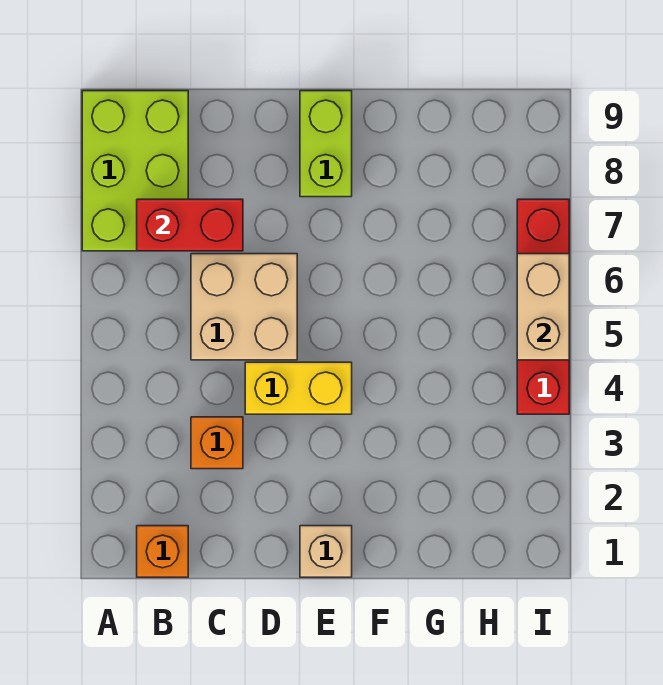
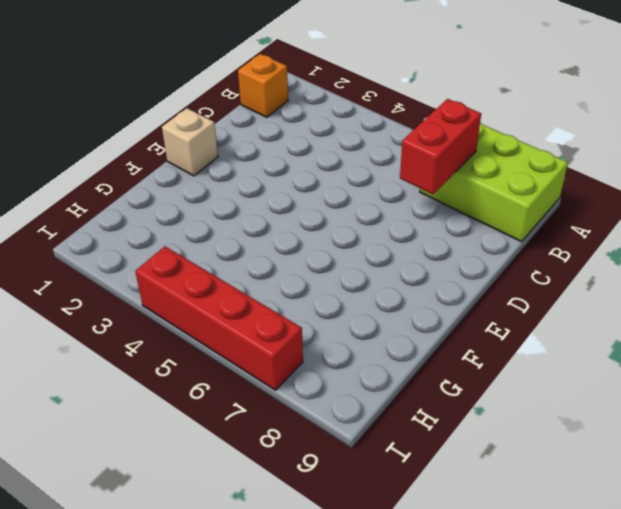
none -> orange 1x1 brick [191,417,243,469]
none -> tan 2x2 brick [191,254,297,360]

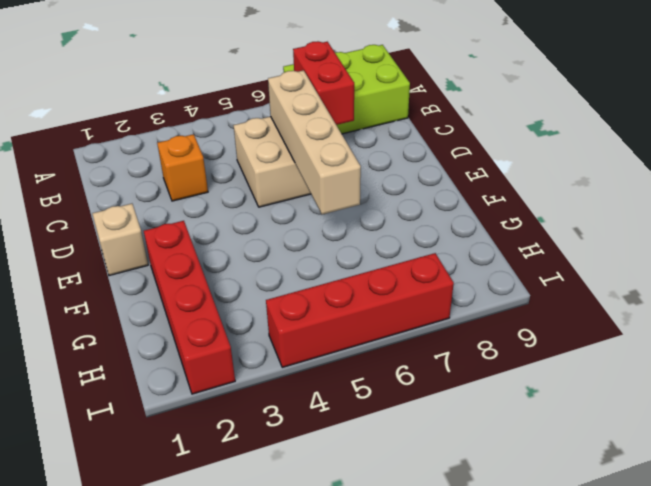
tan 1x4 brick [268,70,361,214] -> none
red 1x4 brick [144,221,235,394] -> none
none -> orange 1x1 brick [137,526,188,577]
none -> yellow 1x2 brick [245,362,352,414]

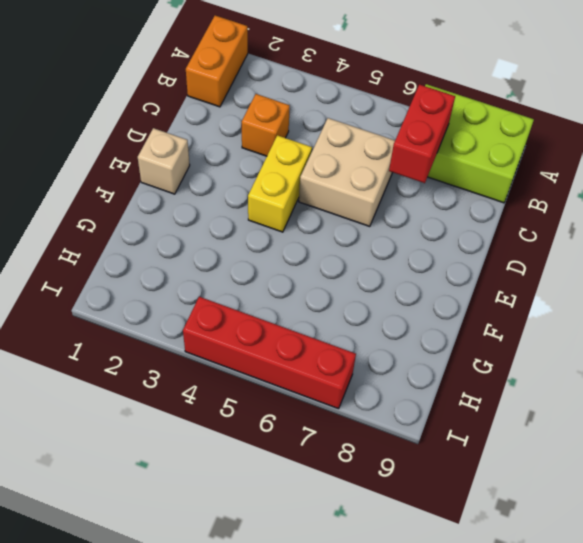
orange 1x2 brick [186,16,248,107] -> orange 1x1 brick [137,526,188,577]
none -> lime 1x2 brick [300,91,352,197]
none -> tan 1x2 brick [517,254,569,360]

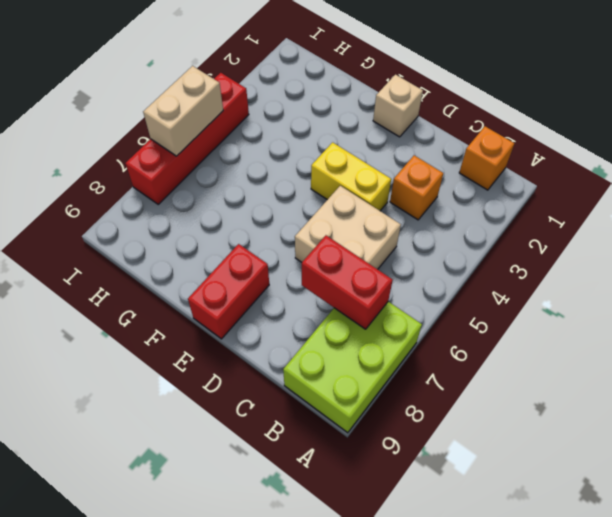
red 1x2 brick [188,244,269,339] -> lime 1x2 brick [300,91,352,197]

